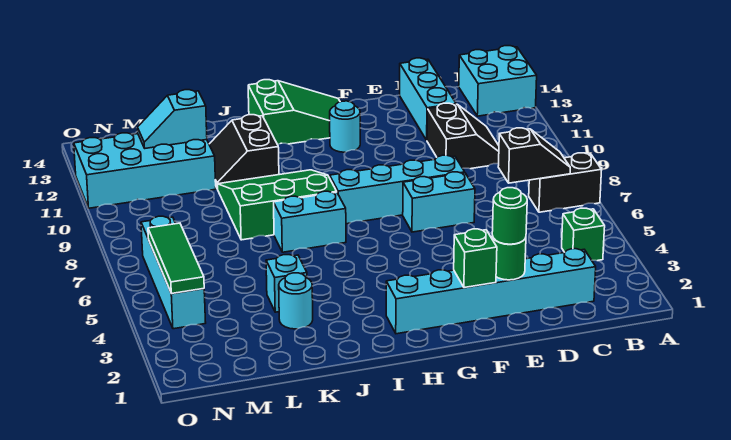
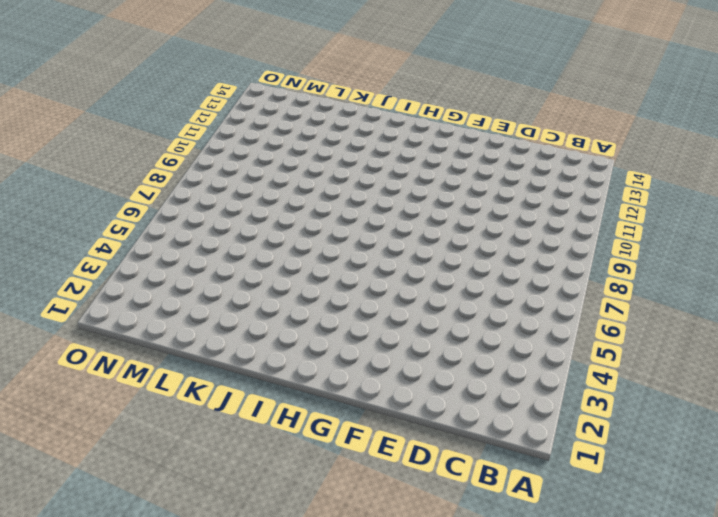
none -> black 1x2 brick [529,153,602,212]
none -> cyan 2x2 brick [459,46,537,116]
none -> green 1x1 brick [562,208,605,261]

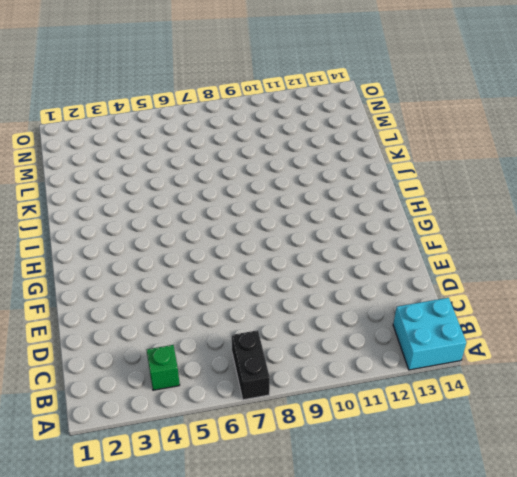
none -> cyan 1x6 brick [386,249,596,334]
none -> black 2x2 slope [427,103,499,169]
none -> cyan 1x3 brick [400,58,456,140]

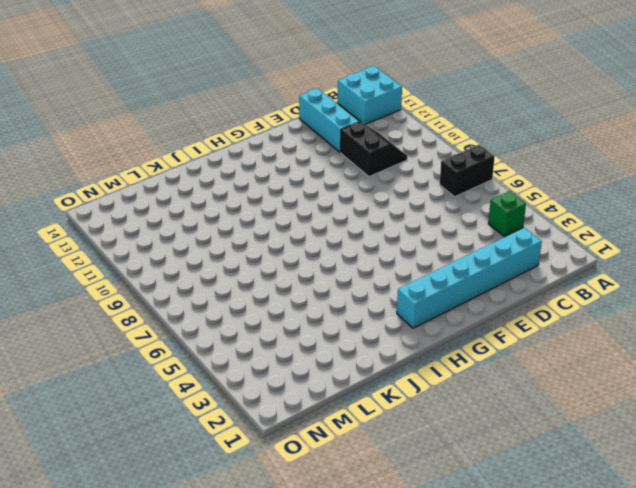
none -> cyan 1x2 brick [403,172,475,232]
none -> cyan 1x4 brick [330,155,465,224]
none -> cyan 1x1 round brick [330,101,360,152]

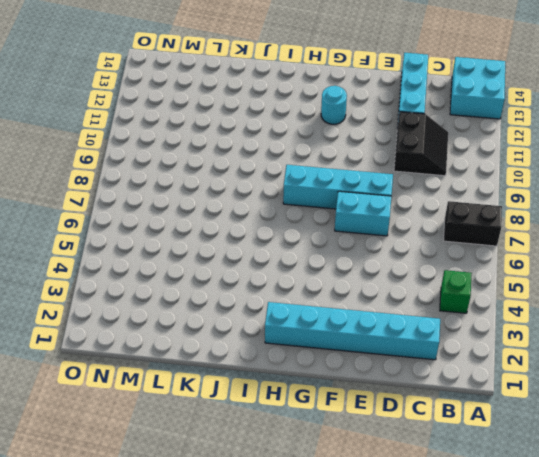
none -> green 2x3 slope [248,80,340,144]
none -> cyan 1x2 brick [274,191,346,252]
none -> green 3x3 slope [217,170,336,240]

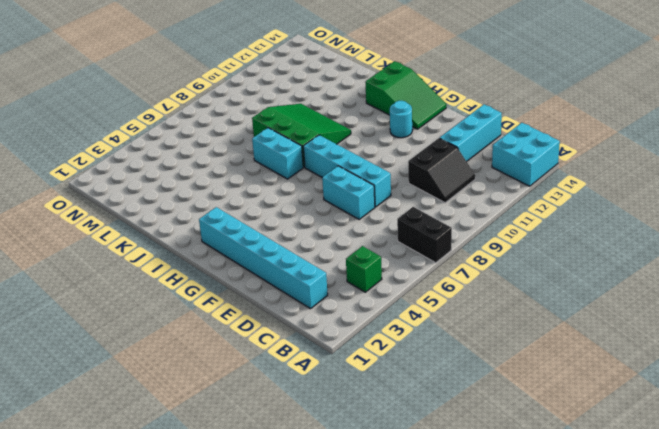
none -> black 2x2 slope [209,115,279,189]
none -> cyan 1x1 round brick [279,273,313,329]
none -> cyan 1x1 brick [266,255,307,312]

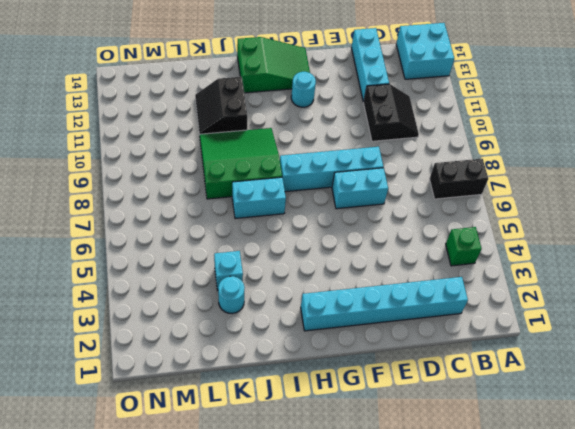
none -> cyan 2x4 brick [74,133,216,208]
none -> cyan 1x4 brick [141,216,206,329]
none -> black 1x2 slope [498,128,570,183]

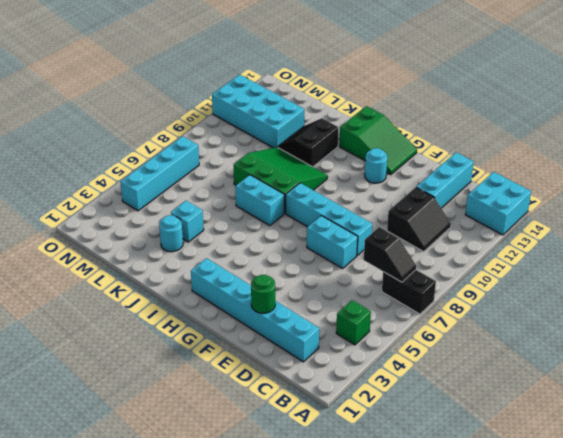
none -> green 1x1 brick [454,229,497,288]
none -> cyan 1x2 slope [138,90,207,148]
none -> green 1x3 tile [148,223,204,294]

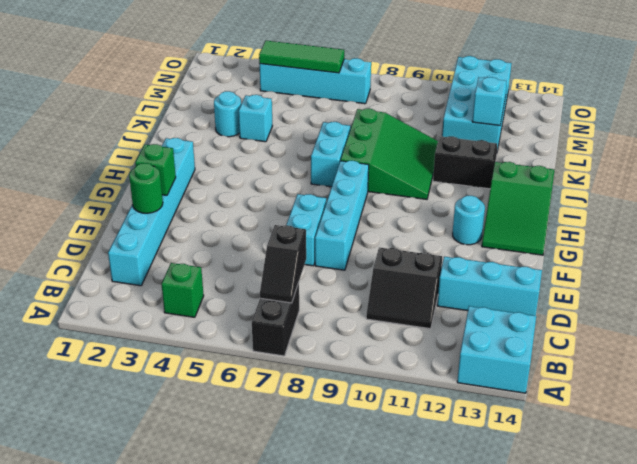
none -> green 1x1 round brick [492,188,527,244]

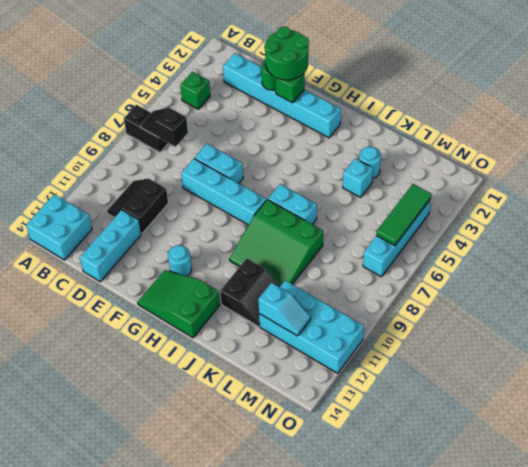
green 2x2 round brick [265,27,309,80] -> green 1x1 round brick [492,188,527,244]

